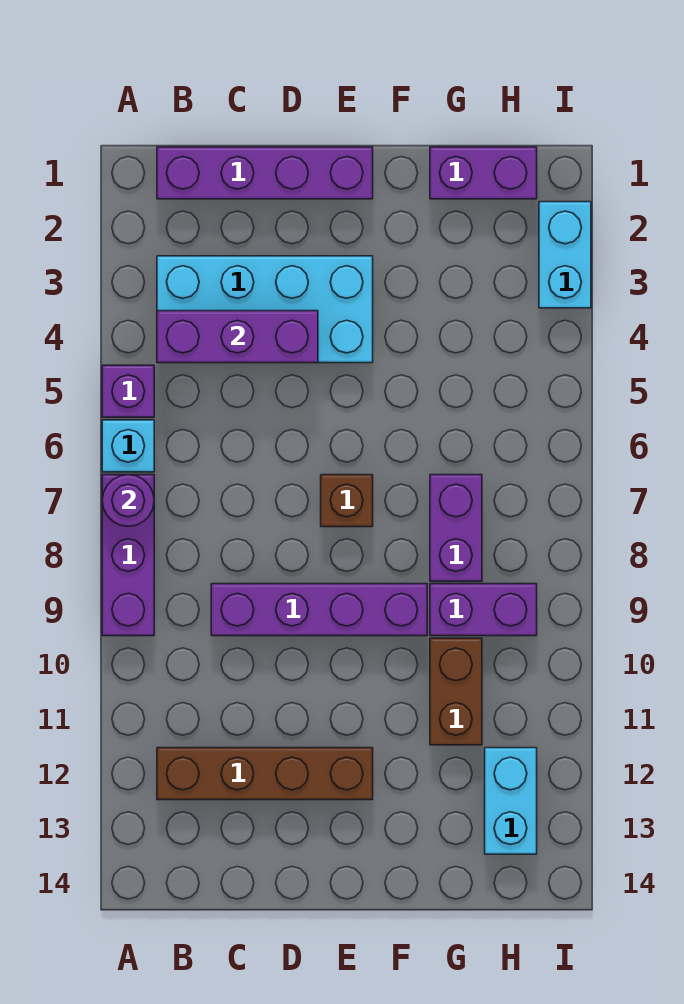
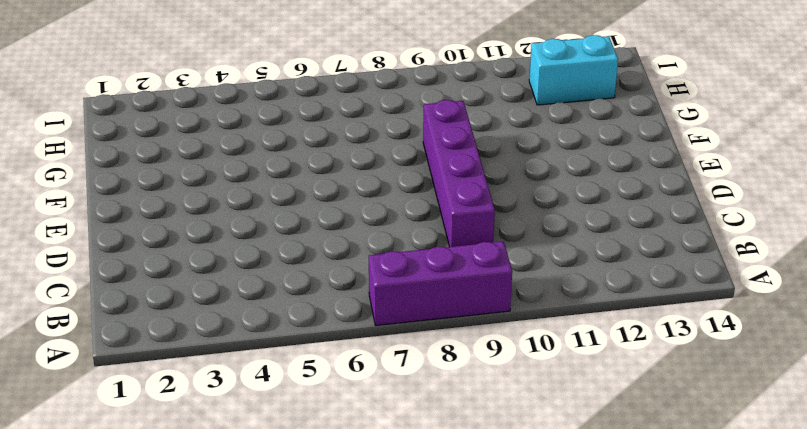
none -> purple 1x1 brick [102,365,154,417]
none -> cyan 1x1 brick [102,420,154,472]
none -> purple 1x4 brick [157,147,373,199]

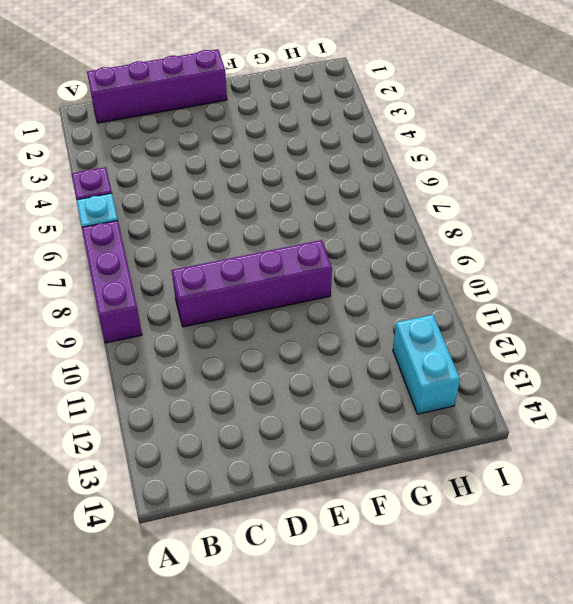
none -> cyan 2x4 brick [157,256,373,363]
none -> brown 1x4 brick [157,748,373,800]
none -> brown 1x1 brick [321,475,373,527]

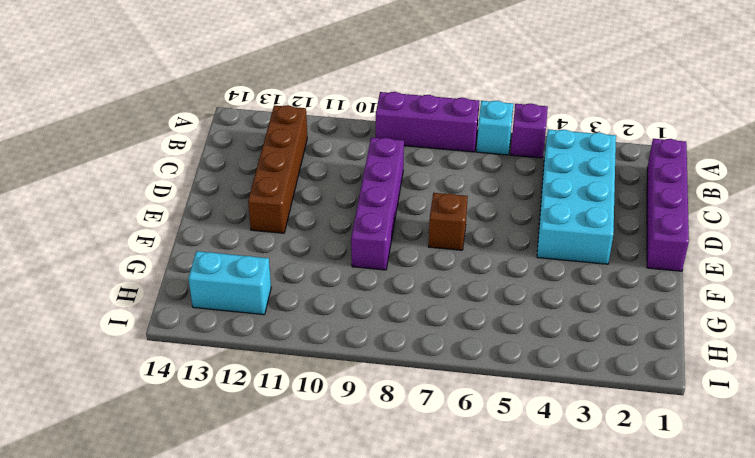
none -> purple 1x2 brick [430,147,537,199]
none -> purple 1x2 brick [430,475,482,581]
none -> purple 1x2 brick [430,584,537,636]

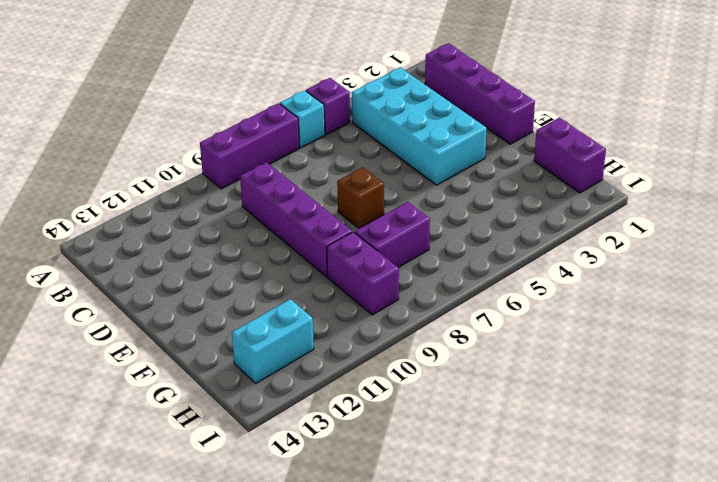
none -> brown 1x4 brick [157,748,373,800]
none -> brown 1x2 brick [430,638,482,745]
none -> cyan 1x2 brick [539,202,591,308]

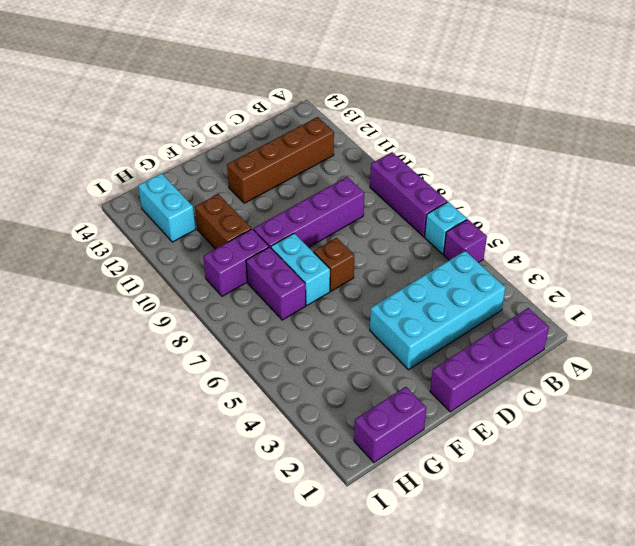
cyan 1x2 brick [271,233,330,305] -> cyan 1x2 brick moved to [539,202,591,308]
none -> purple 1x1 round brick [102,475,154,527]
none -> purple 1x3 brick [157,311,318,363]

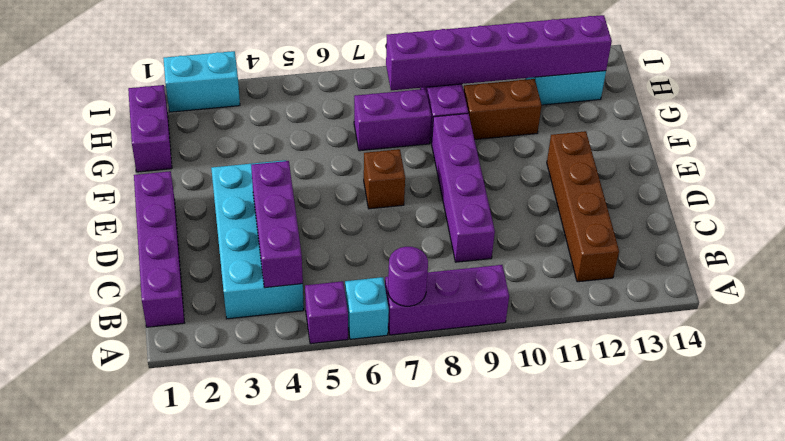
purple 1x6 brick [386,15,612,90] -> none

